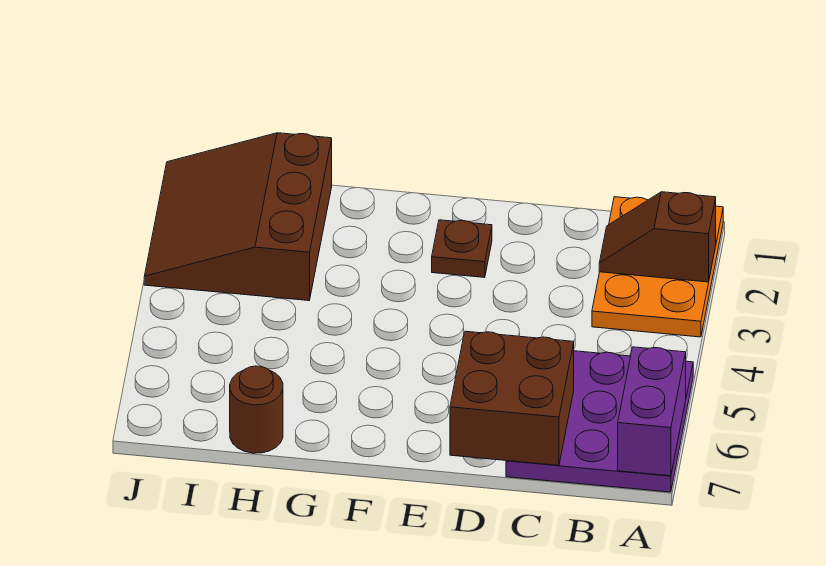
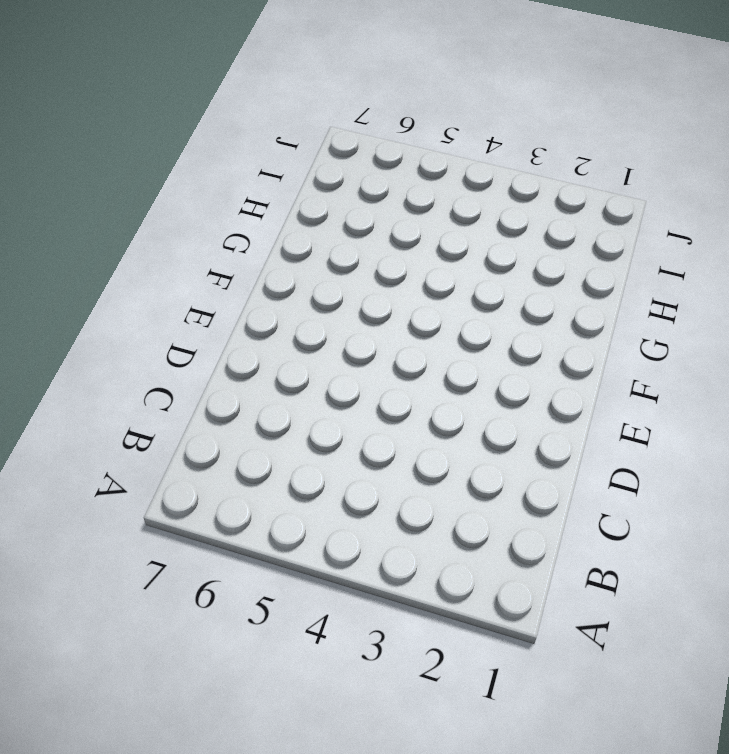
none -> orange 2x3 plate [592,197,723,337]
none -> purple 3x3 plate [506,351,693,492]

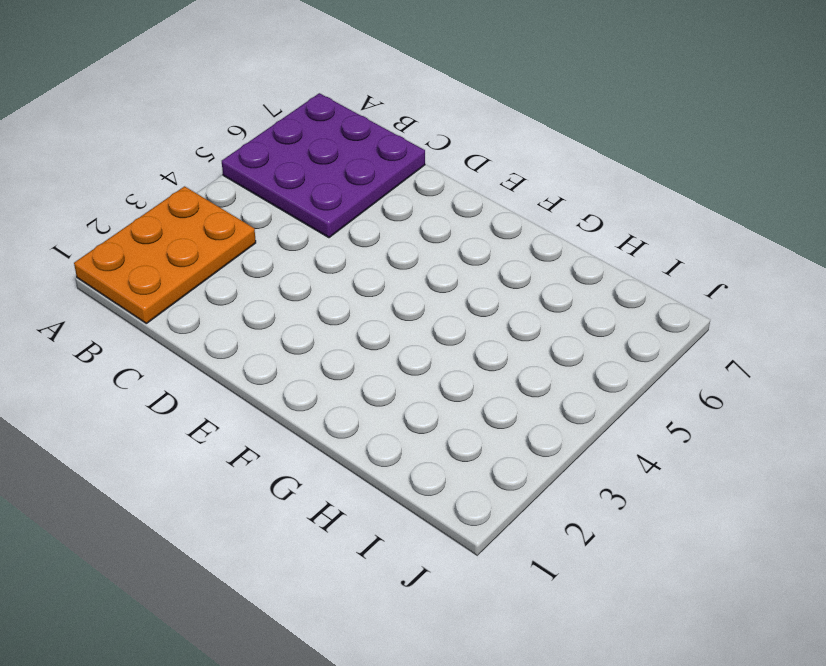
none -> brown 1x1 plate [432,220,492,277]
none -> brown 3x3 slope [144,133,332,301]

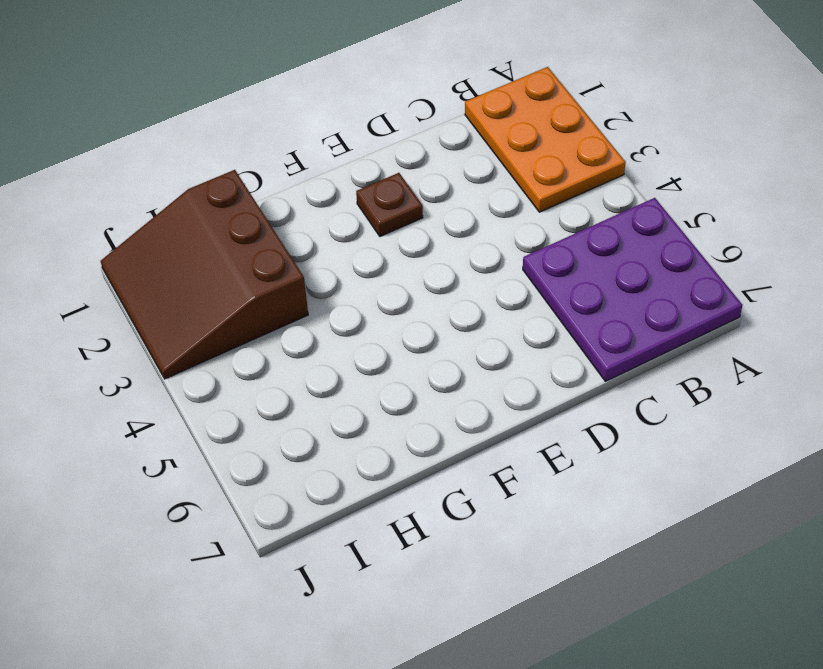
none -> brown 1x1 round brick [230,366,283,453]
none -> brown 1x2 slope [599,192,716,282]

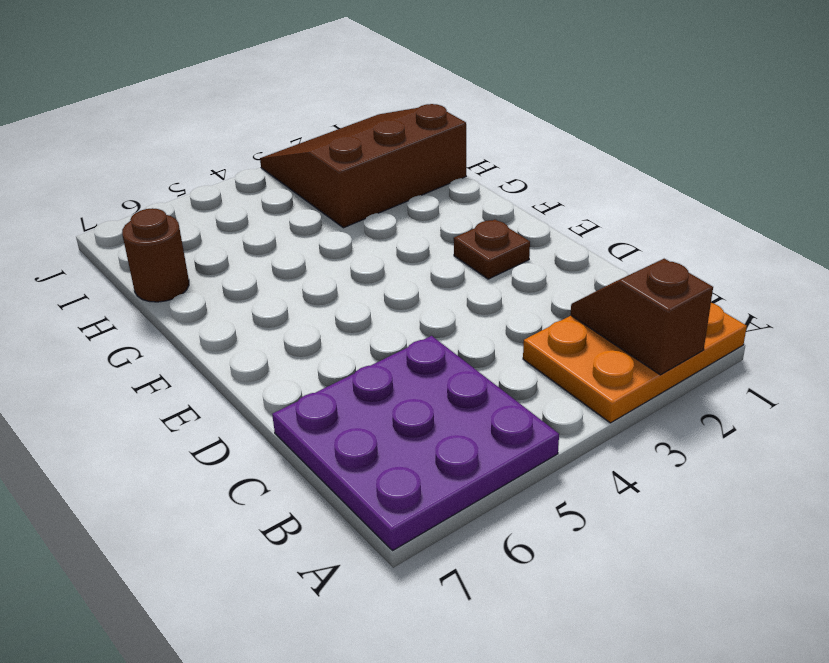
none -> purple 1x2 brick [618,347,686,476]
none -> brown 2x2 brick [450,331,574,465]

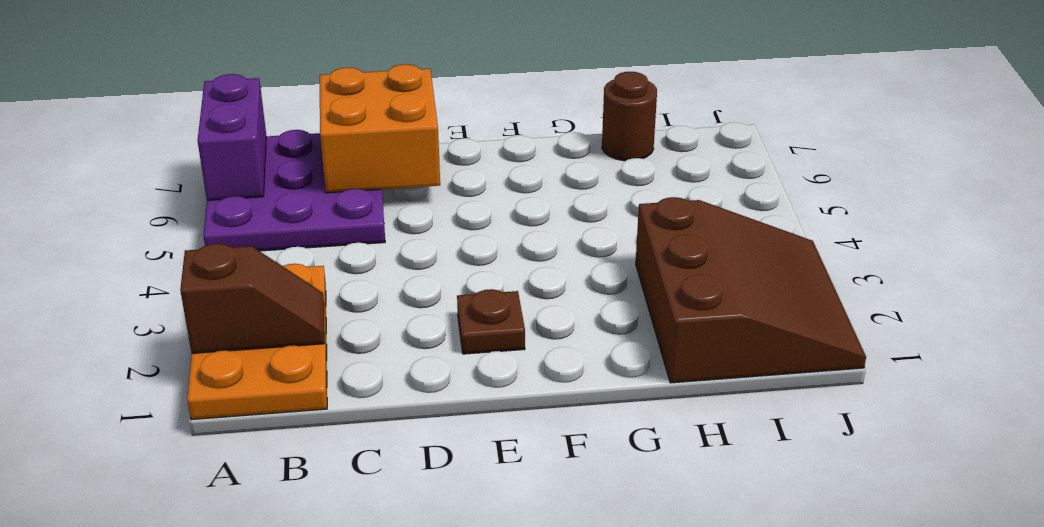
orange 2x2 brick [320,64,440,193] -> brown 2x2 brick [450,331,574,465]

